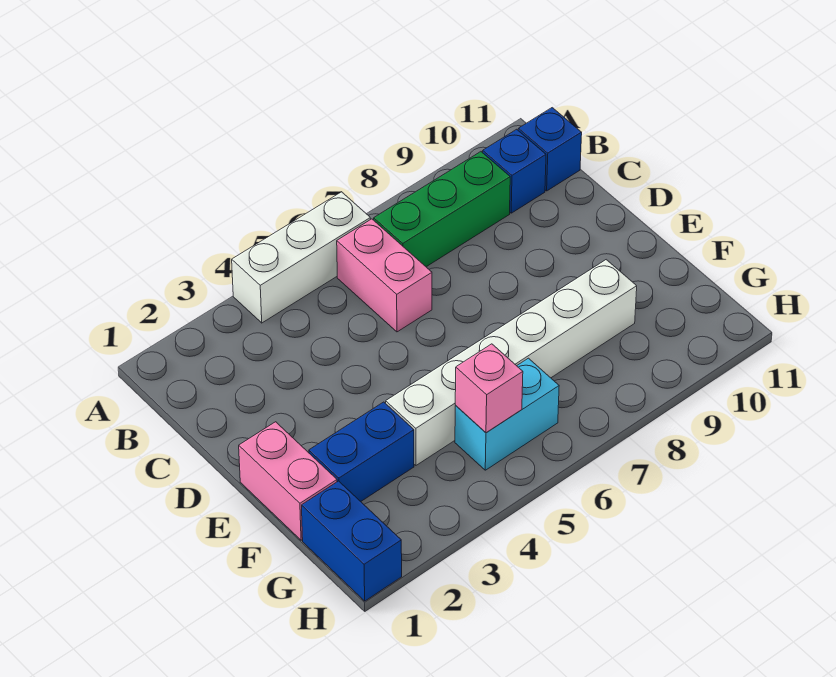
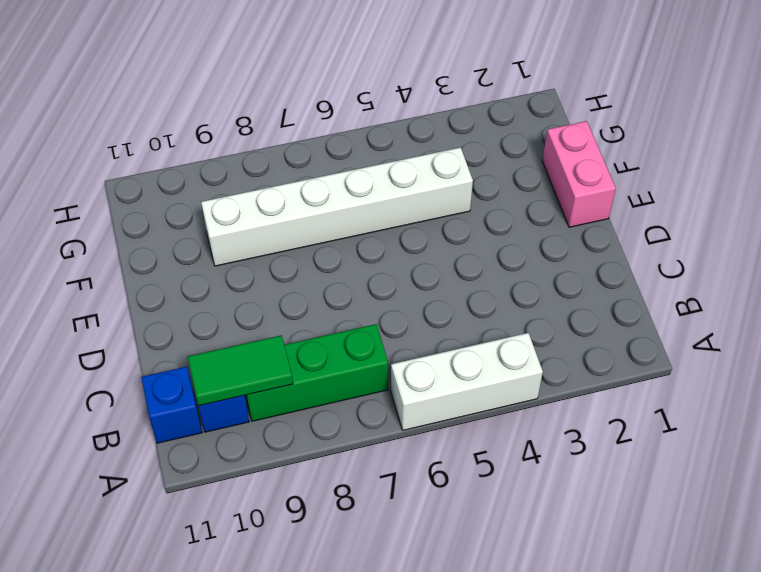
green 1x2 tile [188,335,293,406] -> none
none -> pink 1x2 brick [337,219,432,332]
none -> blue 1x2 brick [309,402,414,501]

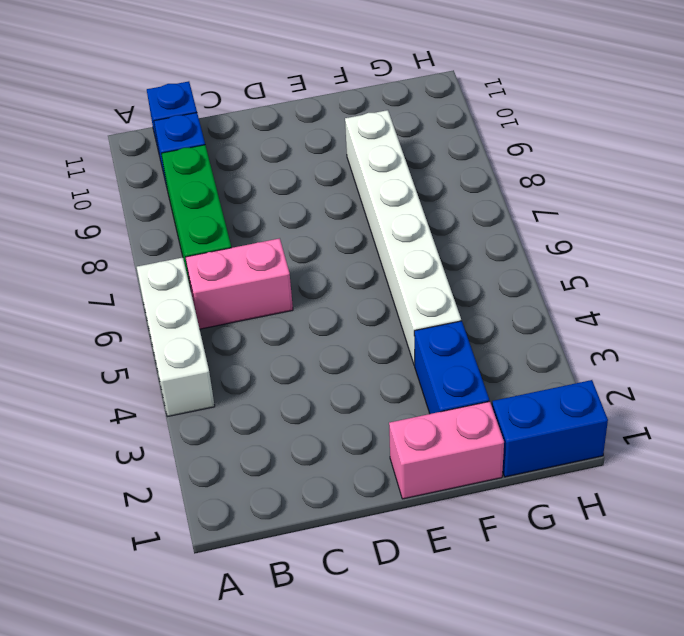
none -> cyan 1x2 brick [455,358,559,470]
none -> pink 1x1 brick [455,344,523,433]

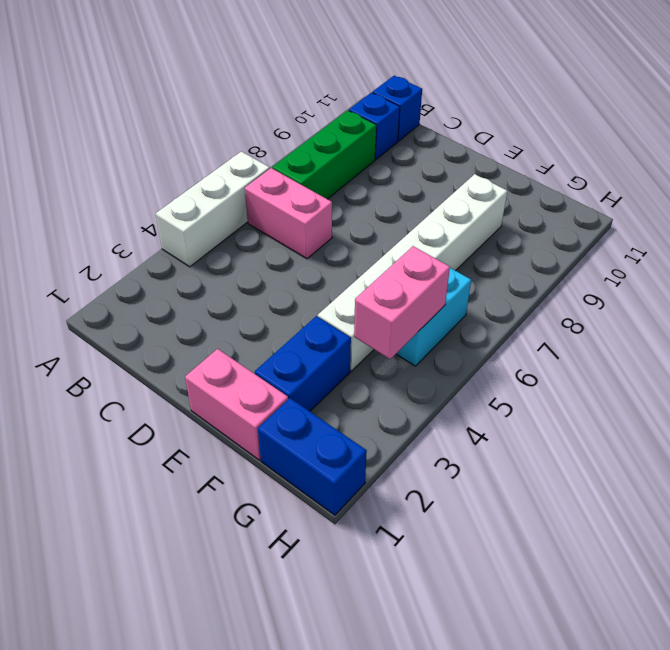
pink 1x2 brick [354,246,450,359] -> pink 1x1 brick [455,344,523,433]

